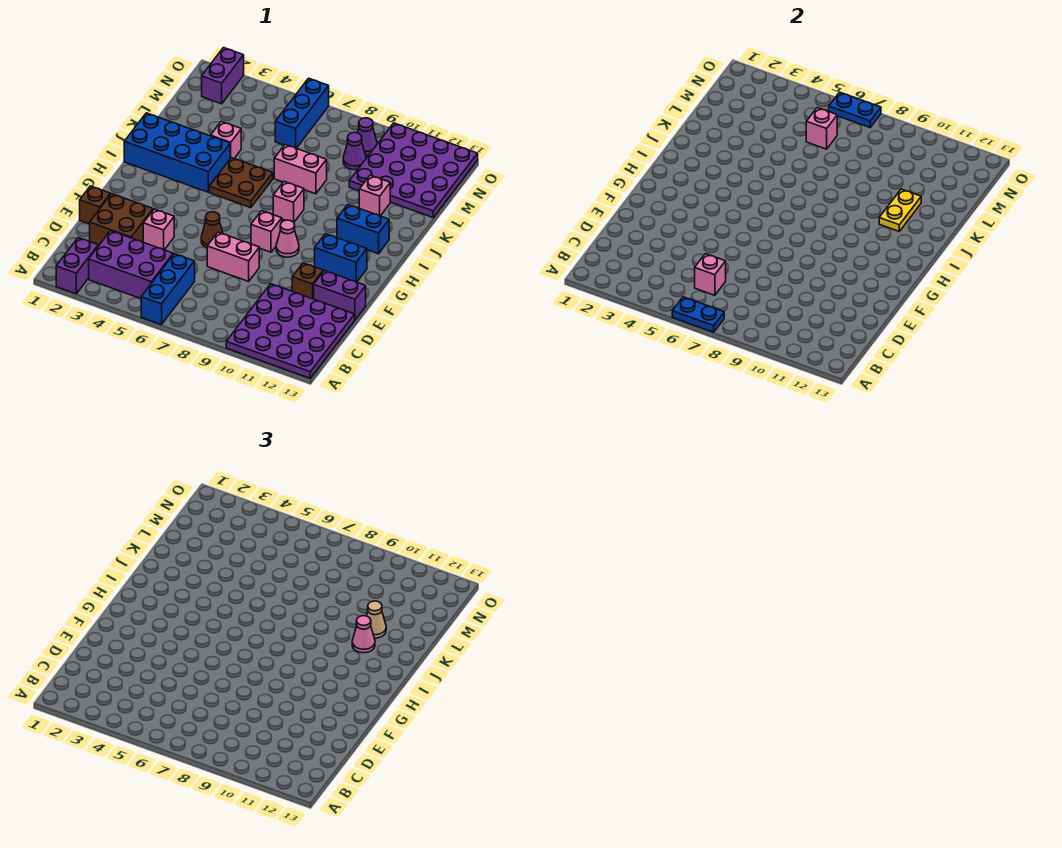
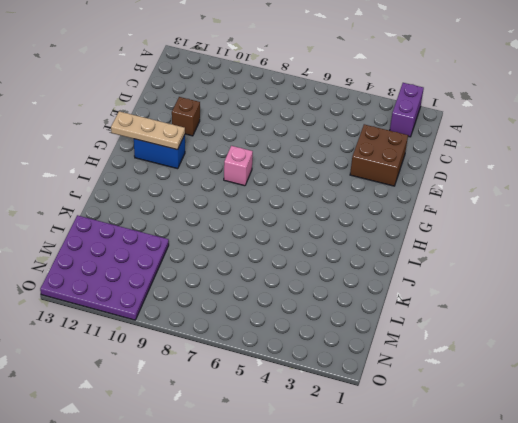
tan 1x3 plate [111,111,185,150] -> none
none -> blue 1x3 brick [141,254,195,325]
none -> purple 4x4 plate [226,284,355,378]
none -> purple 2x3 brick [89,231,173,299]
none -> brown 1x1 brick [80,186,111,224]

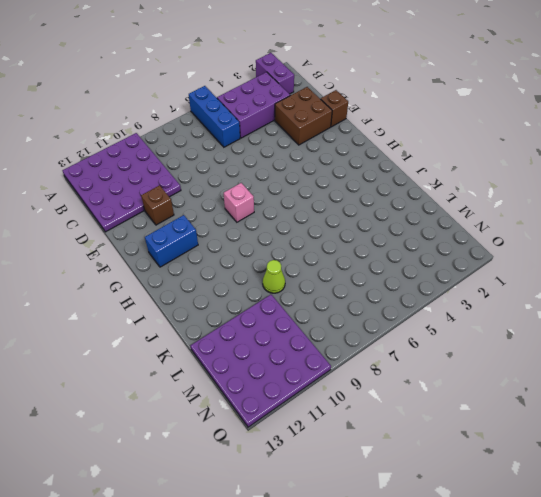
lime 1x1 cone [263,260,285,293] -> none
none -> pink 1x1 brick [143,209,174,250]
none -> pink 1x2 brick [207,232,259,281]
none -> purple 1x2 brick [314,271,366,320]
none -> brown 1x1 cone [201,212,223,248]

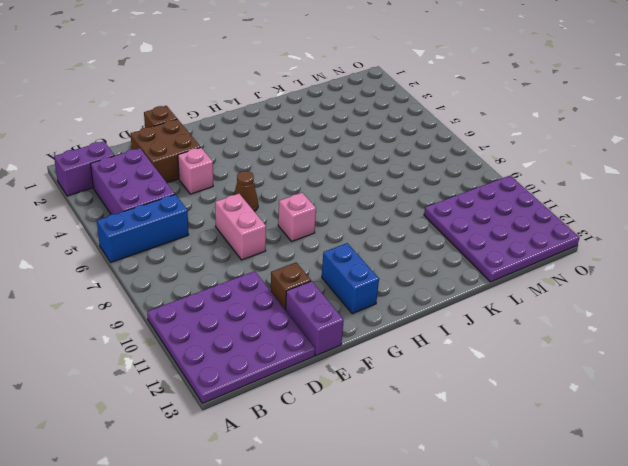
none -> pink 1x1 cone [276,220,299,257]
none -> blue 2x4 brick [124,113,230,192]
none -> brown 2x2 plate [209,158,273,208]
none -> pink 1x1 brick [273,181,304,222]

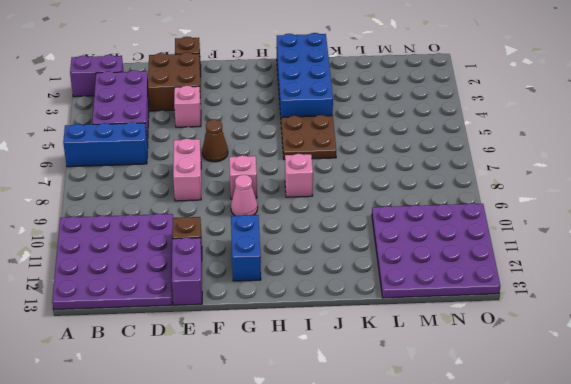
none -> blue 1x2 brick [337,205,389,254]
none -> pink 1x1 brick [211,121,241,158]
none -> pink 1x2 brick [274,144,327,194]
none -> pink 1x1 brick [359,175,390,216]

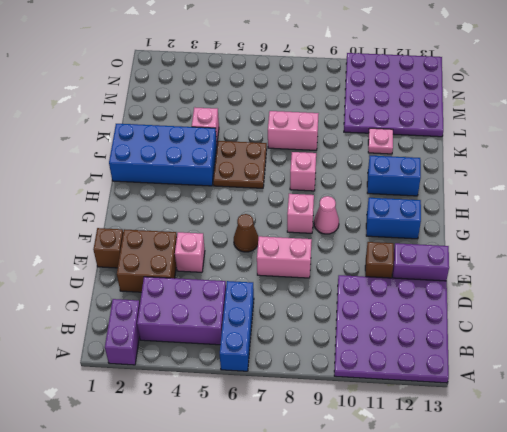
pink 1x1 plate [368,128,393,154] -> pink 1x1 brick [359,175,390,216]
none -> blue 1x3 brick [275,78,329,148]
none -> purple 1x1 cone [343,132,366,170]
none -> purple 1x2 brick [202,48,244,104]
none -> purple 1x1 cone [357,118,377,155]

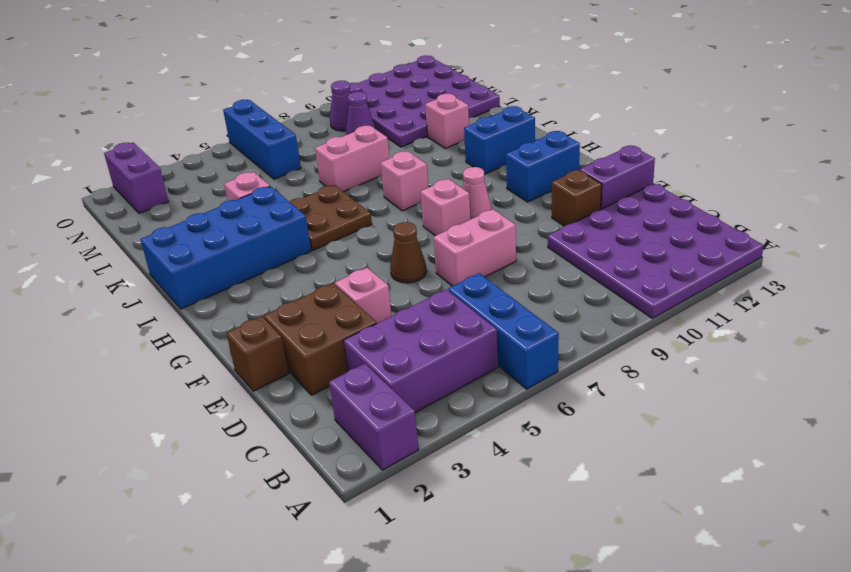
none -> blue 1x2 plate [672,297,724,332]
none -> pink 1x1 brick [695,254,726,295]
none -> yellow 1x2 plate [879,189,921,231]
none -> pink 1x1 brick [806,108,837,149]

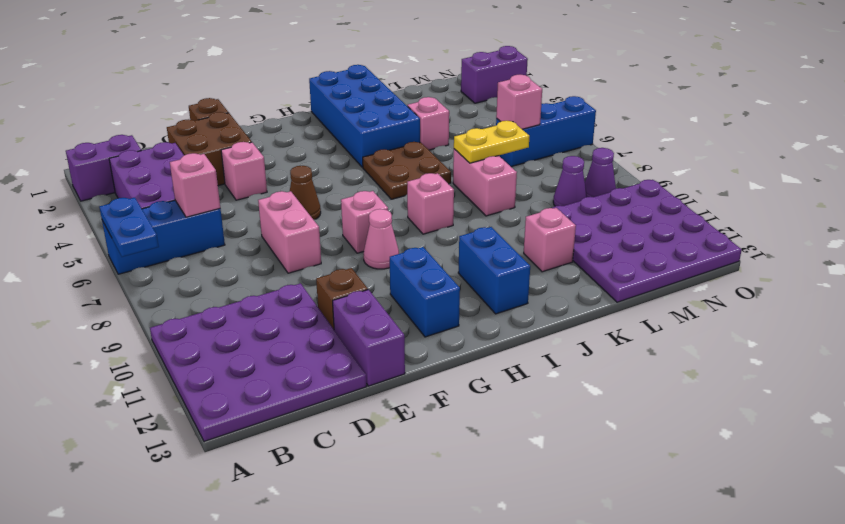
yellow 1x2 plate [454,121,530,163] -> yellow 1x2 plate moved to [879,189,921,231]
none -> blue 1x2 plate [829,92,881,128]
none -> pink 1x1 cone [352,616,375,653]
none -> tan 1x1 cone [367,601,386,638]

